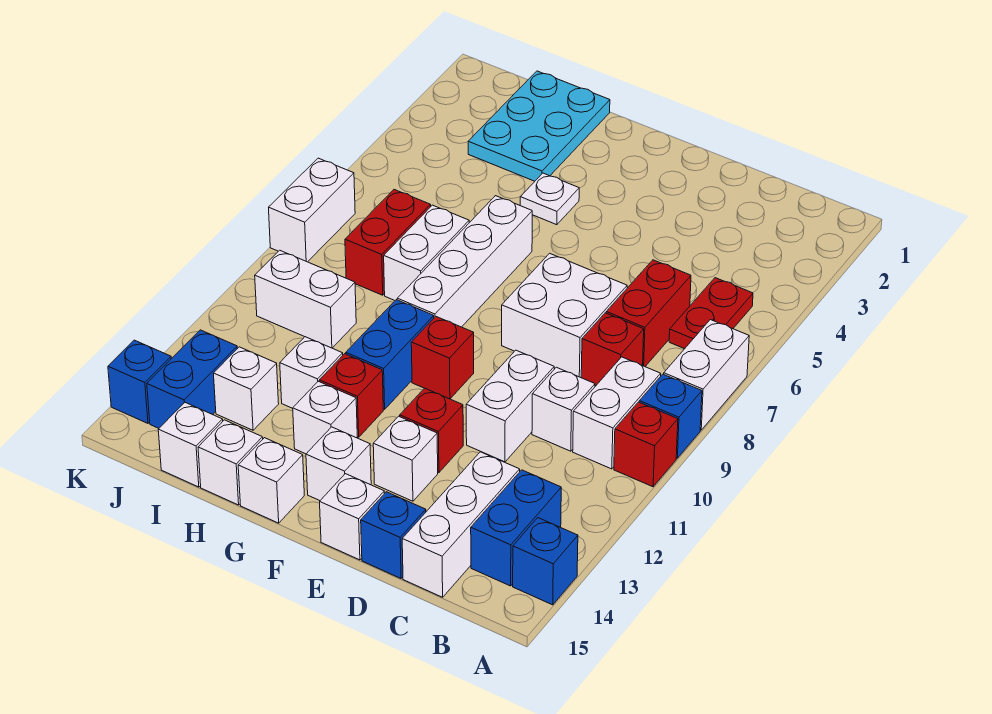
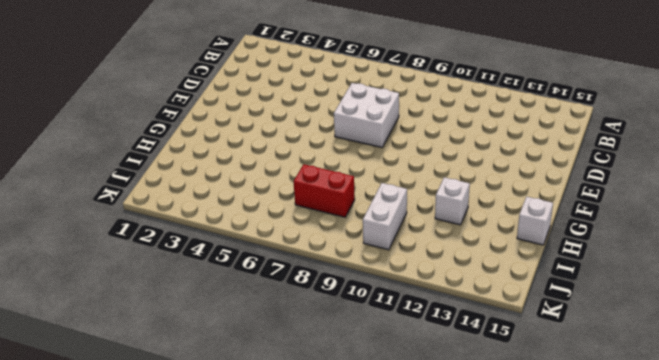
none -> white 1x2 brick [664,320,749,430]
none -> blue 1x1 brick [639,374,702,458]
none -> red 1x1 brick [614,402,678,487]
none -> blue 1x1 brick [513,518,578,605]

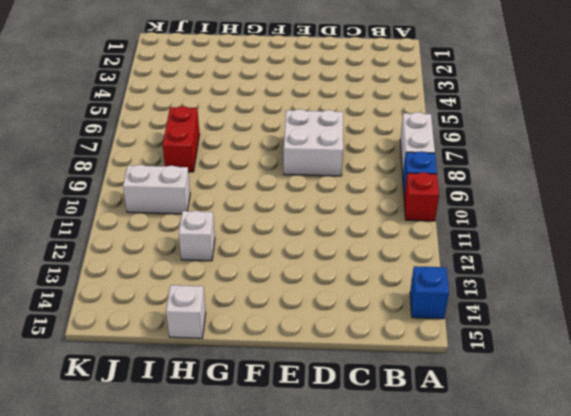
none -> red 1x2 plate [669,278,753,349]
none -> white 1x2 brick [573,357,661,469]
none -> blue 1x2 brick [471,470,561,586]
none -> red 1x2 brick [606,260,691,366]

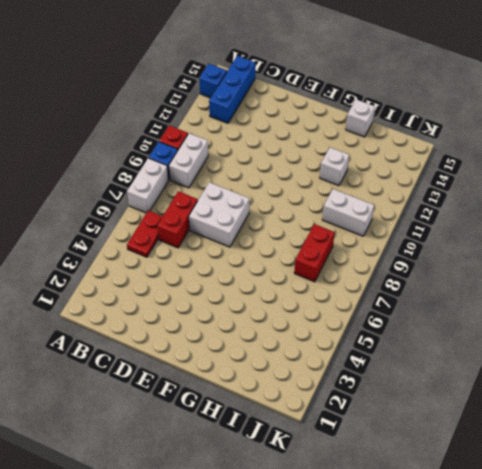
blue 1x3 brick [209,56,255,123] -> blue 1x2 brick [471,470,561,586]
none -> red 1x1 brick [581,313,644,386]
none -> white 1x1 brick [532,367,595,451]
none -> white 1x3 brick [402,452,520,597]
none -> white 1x2 brick [466,350,554,462]

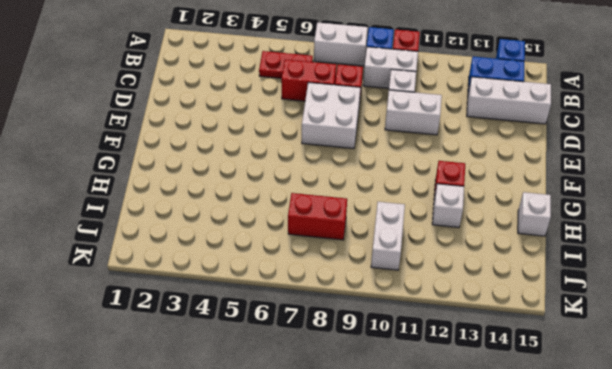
none -> blue 1x1 brick [361,492,426,578]
none -> red 1x1 brick [400,388,463,473]
none -> white 1x1 brick [373,416,438,501]
none -> white 1x1 brick [320,474,384,560]

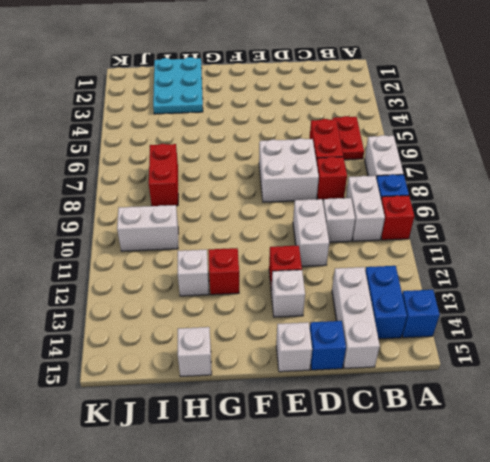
none -> red 1x1 brick [411,316,474,399]
none -> white 1x1 brick [306,427,371,501]
none -> white 1x1 plate [520,173,579,225]
none -> white 1x4 brick [397,196,532,327]

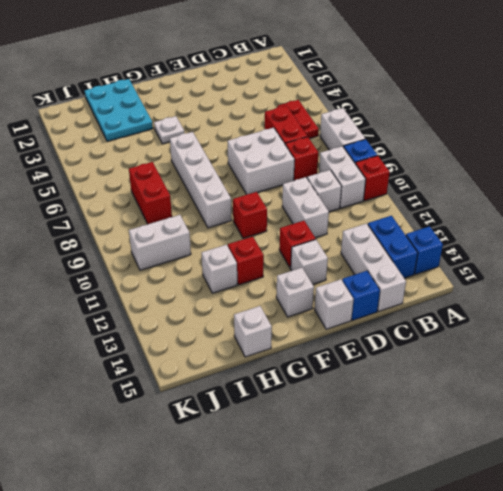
none -> blue 1x2 brick [346,300,434,409]
none -> white 1x1 brick [293,381,357,454]
none -> white 1x1 brick [238,438,304,523]
none -> white 1x2 brick [384,205,469,300]

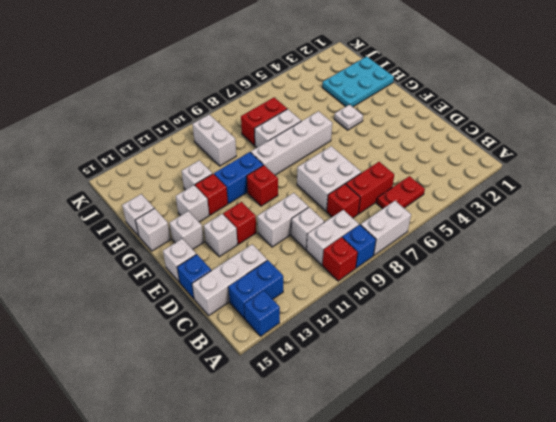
none -> white 1x1 brick [214,347,279,430]
none -> white 1x1 brick [158,403,223,487]
none -> blue 1x2 brick [147,330,237,428]
none -> white 1x2 brick [269,158,355,262]

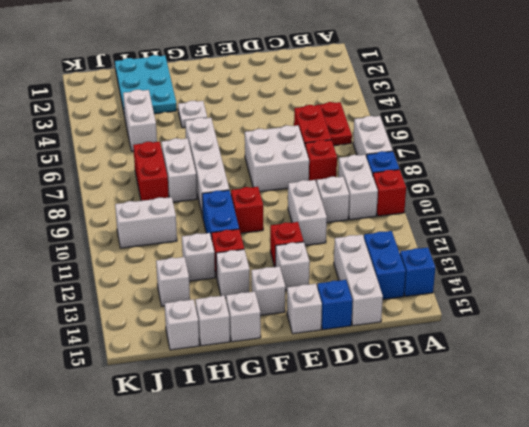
white 1x2 brick [123,90,157,151] -> white 1x2 brick moved to [269,158,355,262]
none -> blue 1x2 brick [147,330,237,428]
none -> blue 1x1 brick [108,340,171,423]

